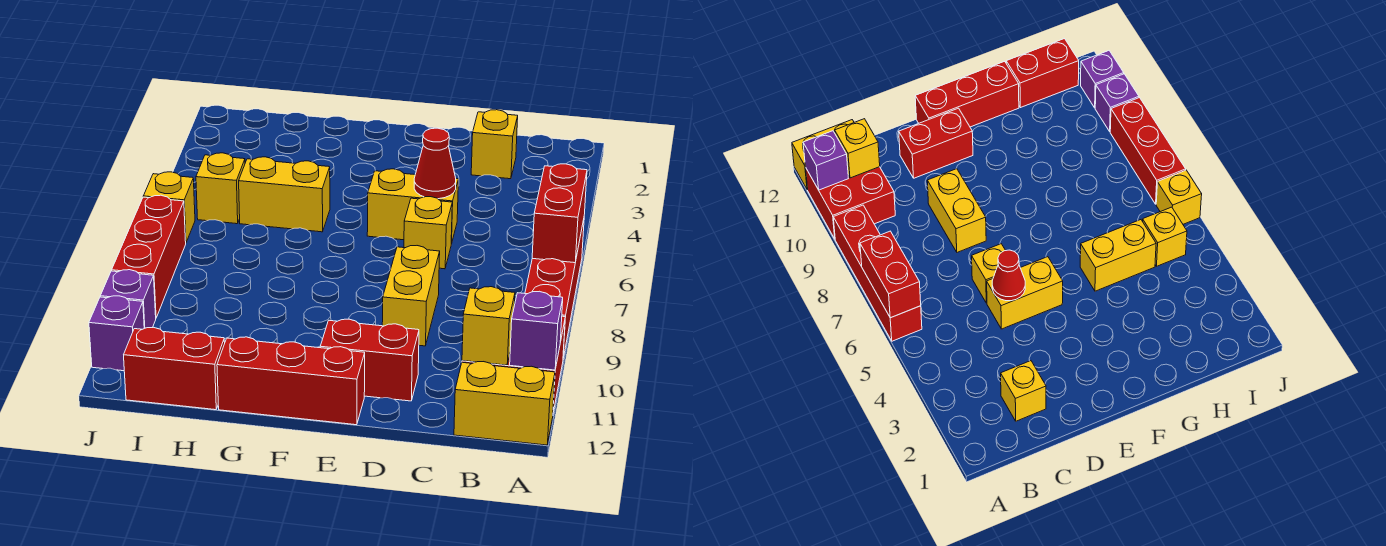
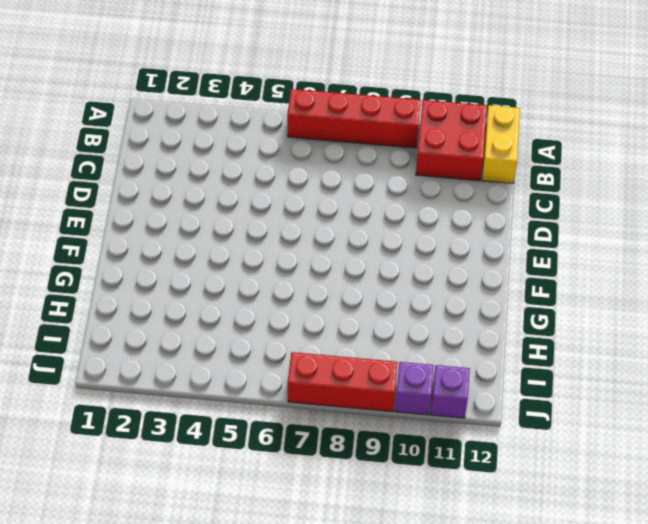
none -> yellow 1x1 brick [471,110,518,179]
none -> yellow 1x2 brick [367,169,458,244]
none -> yellow 1x1 brick [404,197,452,269]

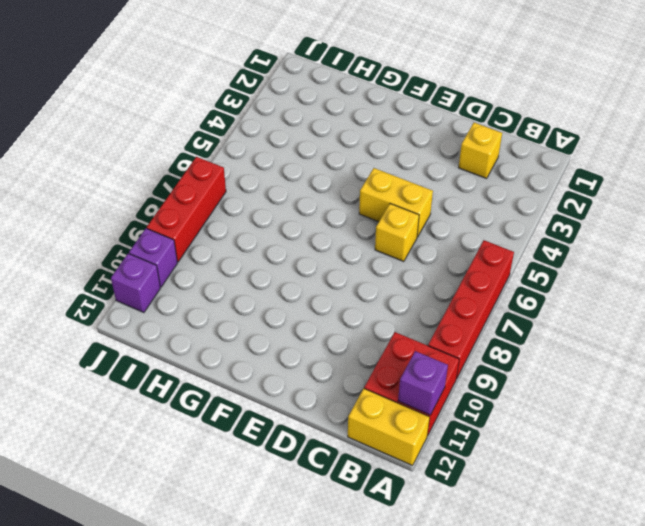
none -> yellow 1x2 brick [382,246,440,346]
none -> red 1x2 brick [320,319,419,401]
none -> red 1x3 brick [217,337,365,425]

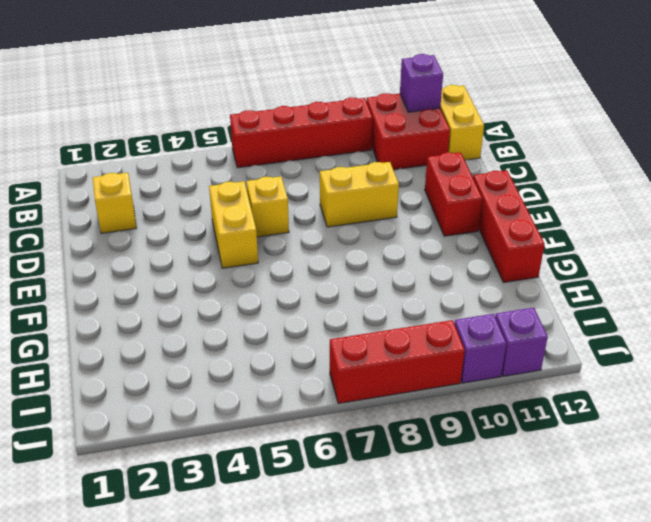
none -> yellow 1x2 brick [239,157,330,232]
none -> red 1x2 brick [124,327,225,410]
none -> yellow 1x1 brick [196,153,245,224]

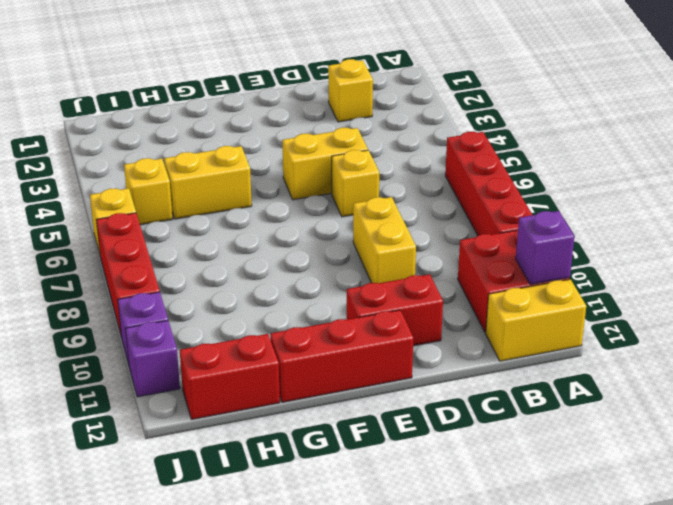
none -> red 1x2 brick [532,164,587,263]
none -> yellow 1x1 brick [462,287,515,365]
none -> red 1x1 cone [414,128,456,199]

